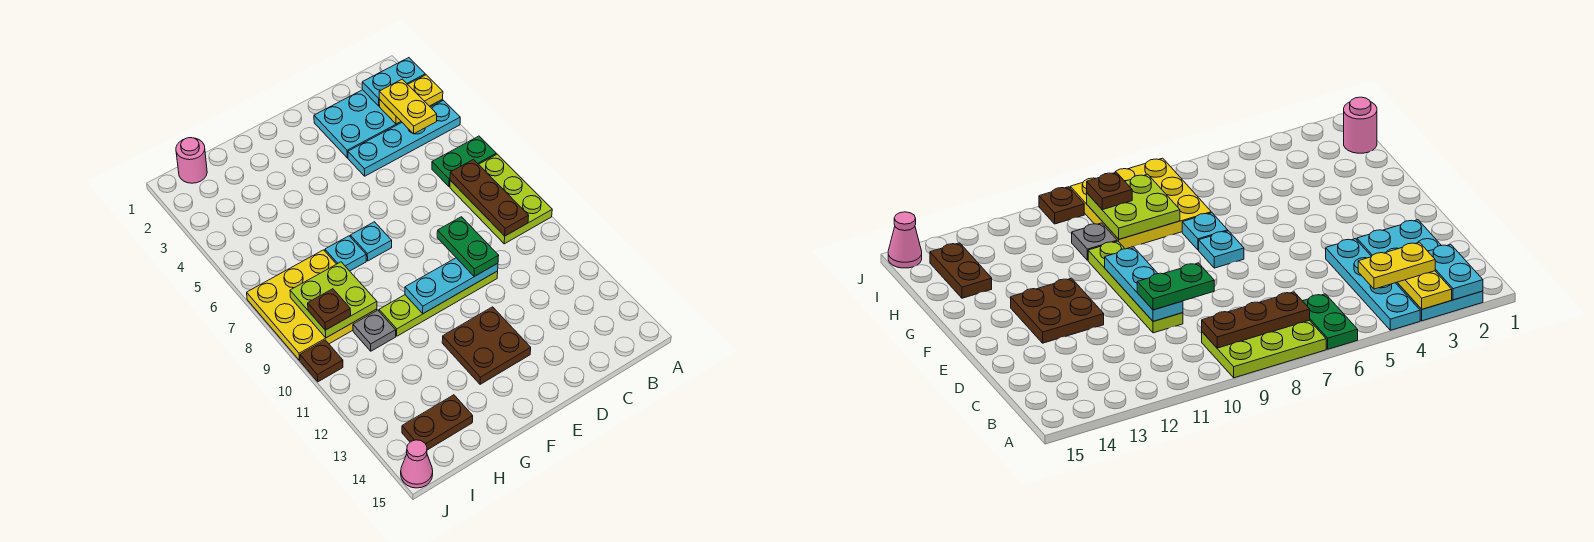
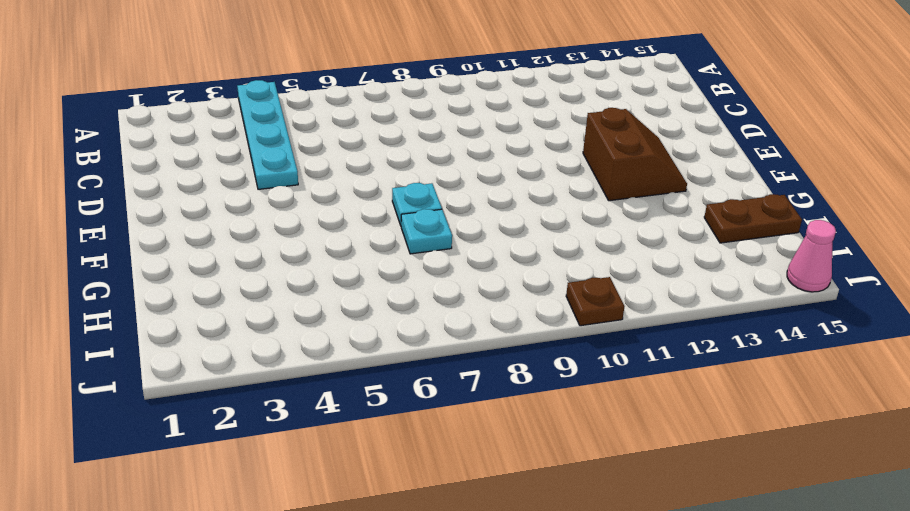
brown 2x2 slope [583,108,687,201] -> brown 2x2 plate [442,307,531,384]
brown 1x2 plate [704,194,802,243] -> brown 1x2 plate turned to [402,395,473,450]
none -> cyan 2x4 plate [314,90,443,158]
none -> green 1x2 plate [432,136,496,187]
none -> lime 2x3 plate [450,154,552,244]

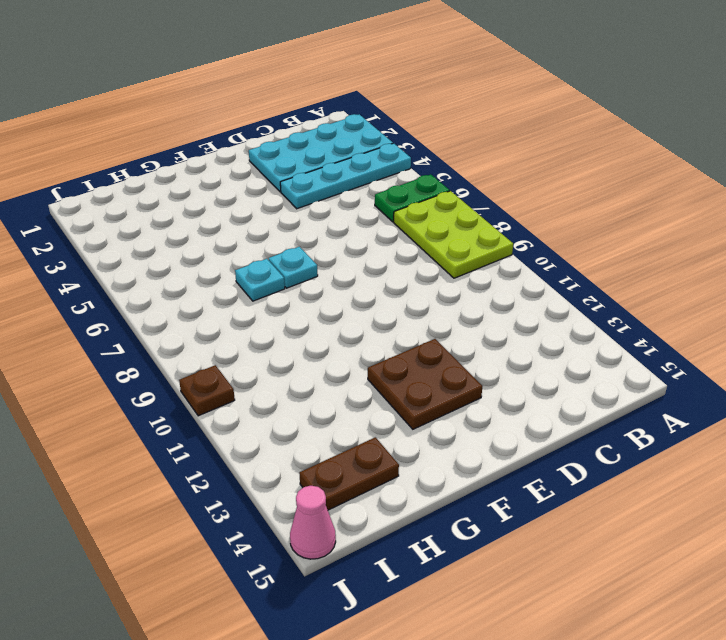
none -> lime 1x4 plate [379,271,498,336]
none -> yellow 3x3 plate [247,250,377,360]
none -> grey 1x1 plate [353,310,396,351]

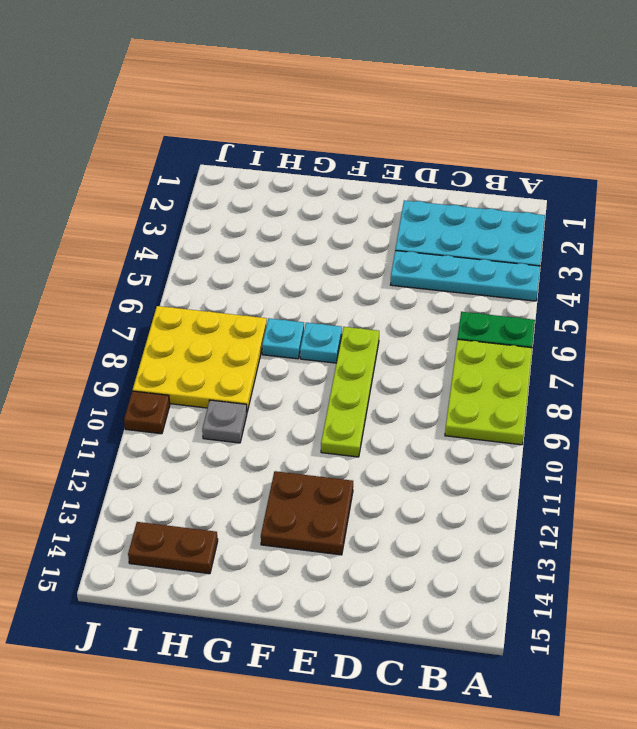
lime 1x4 plate [321,327,379,457] -> lime 1x4 plate turned to [379,271,498,336]
none -> pink 1x1 round brick [176,138,207,183]
none -> pink 1x1 cone [401,440,433,488]
none -> cyan 1x2 plate [362,58,425,106]

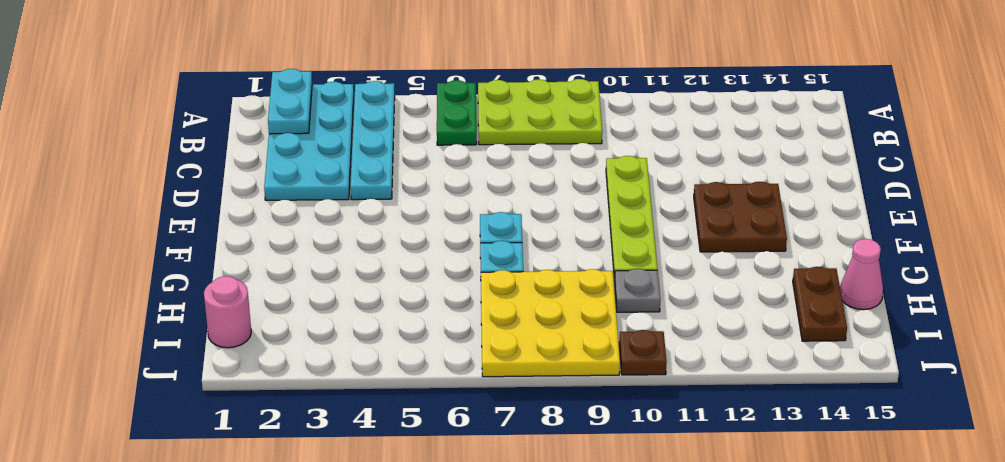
pink 1x1 cone [840,239,883,310] -> pink 1x1 cone moved to [401,440,433,488]
none -> yellow 1x2 plate [379,75,443,124]
none -> brown 1x3 plate [450,160,529,236]
none -> cyan 1x3 plate [405,258,498,314]

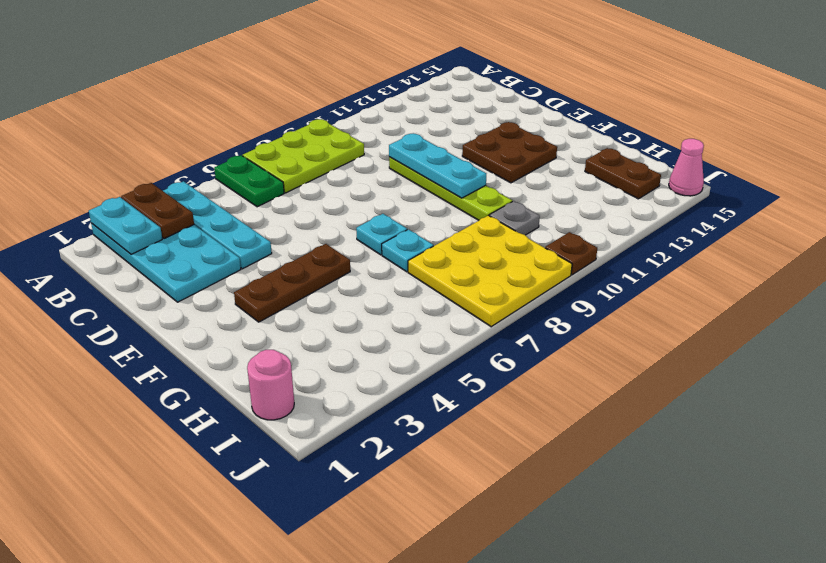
brown 1x2 plate [121,183,194,239] -> yellow 1x2 plate [379,75,443,124]
brown 1x3 plate [234,244,350,322] -> brown 1x3 plate moved to [450,160,529,236]
none -> lime 2x2 plate [290,262,377,338]
none -> yellow 1x2 plate [379,79,437,134]
none -> green 1x2 plate [437,217,499,277]

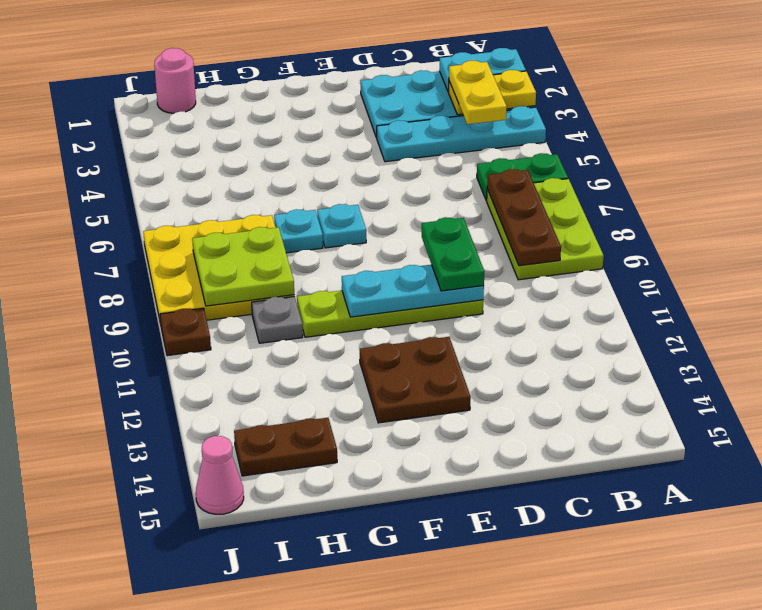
none -> brown 1x1 plate [308,289,351,330]

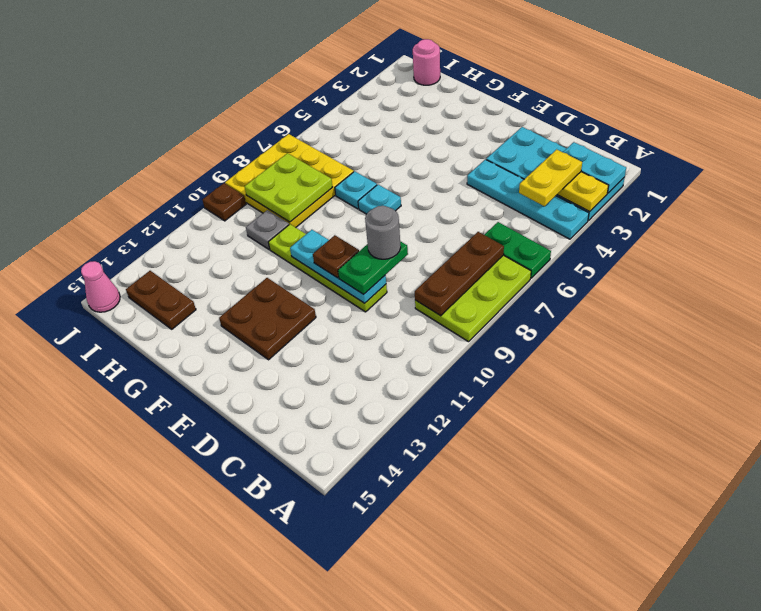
grey 1x1 round brick [365,206,401,259] -> none
brown 1x1 plate [313,235,359,278] -> brown 1x1 plate moved to [308,289,351,330]

